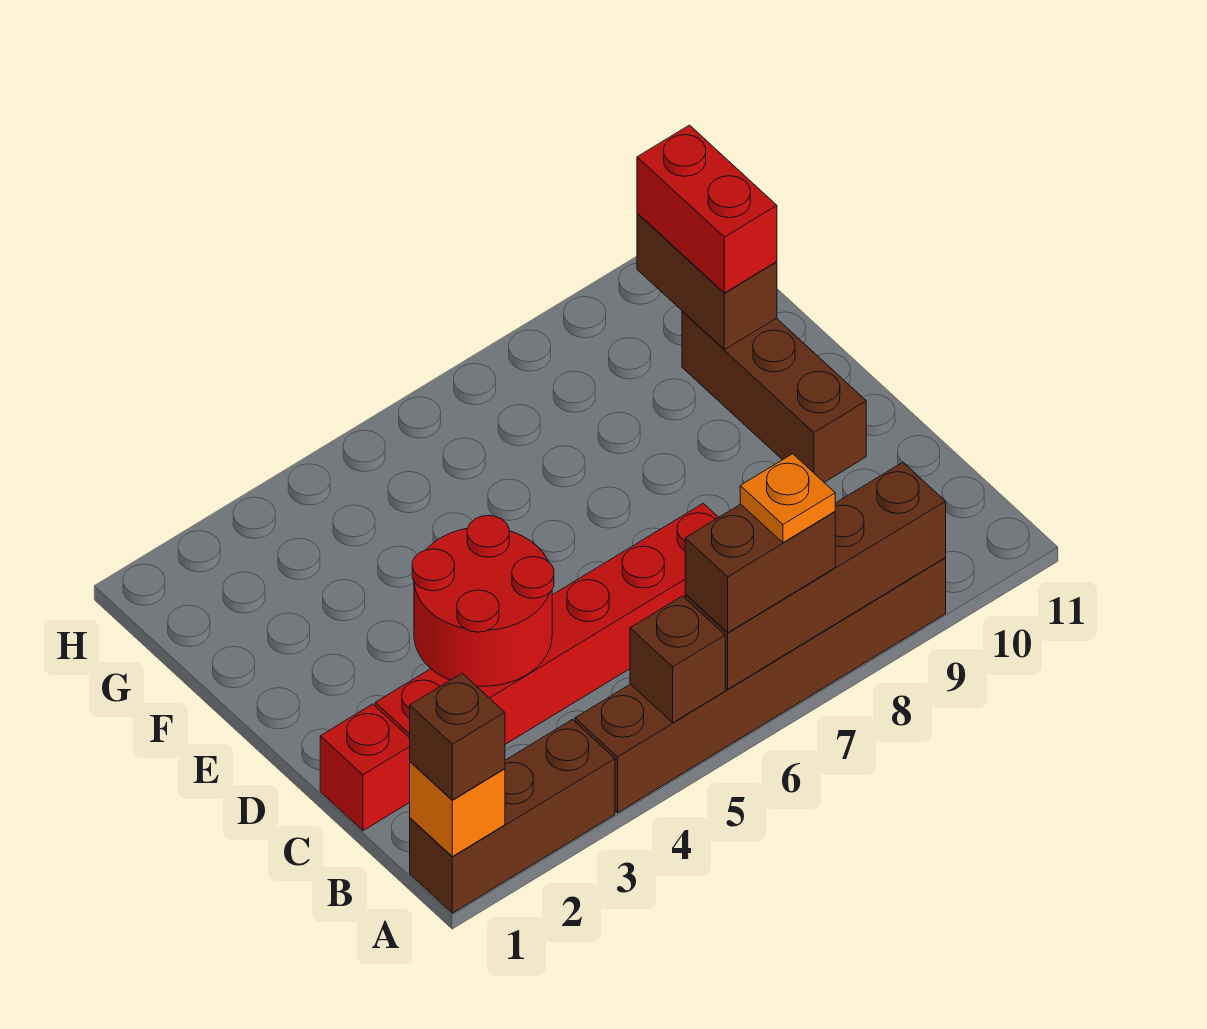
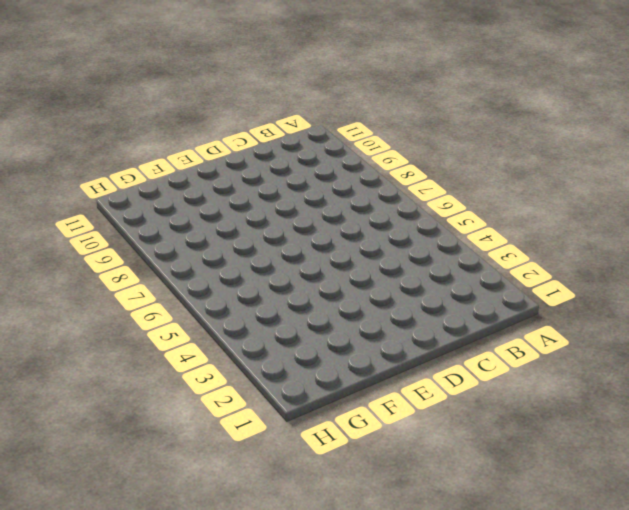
none -> brown 1x3 brick [410,720,615,913]
none -> brown 1x6 brick [575,558,946,813]
none -> red 1x1 brick [320,704,410,831]

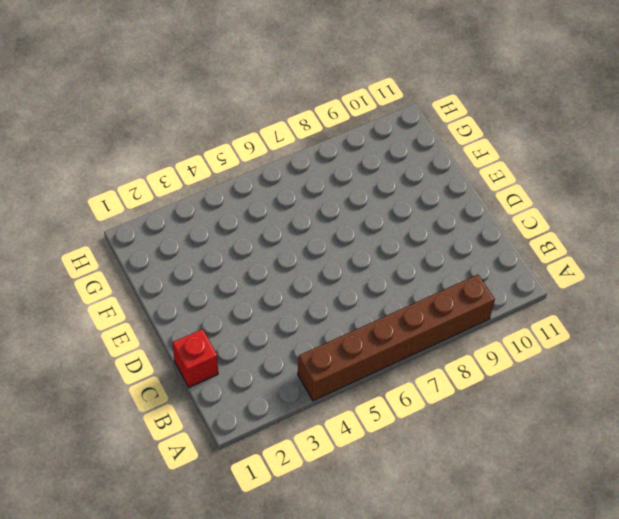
none -> brown 1x3 brick [410,720,615,913]
none -> red 1x6 brick [375,503,718,744]
none -> brown 1x3 brick [682,311,866,482]

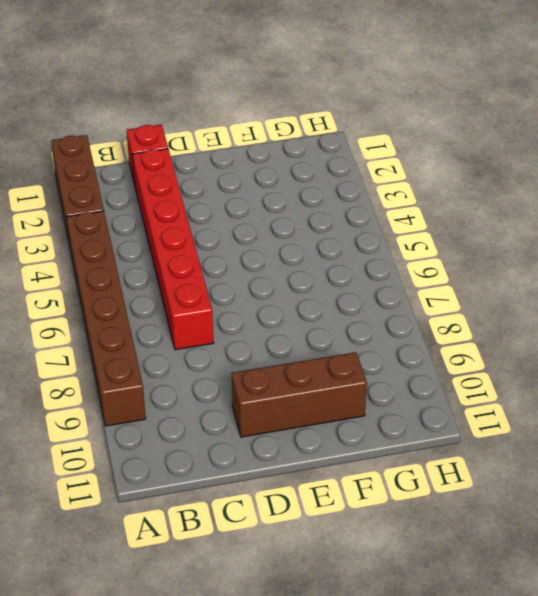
none -> orange 1x1 brick [410,762,505,857]
none -> brown 1x1 brick [630,596,725,723]
none -> brown 1x4 brick [685,462,946,689]

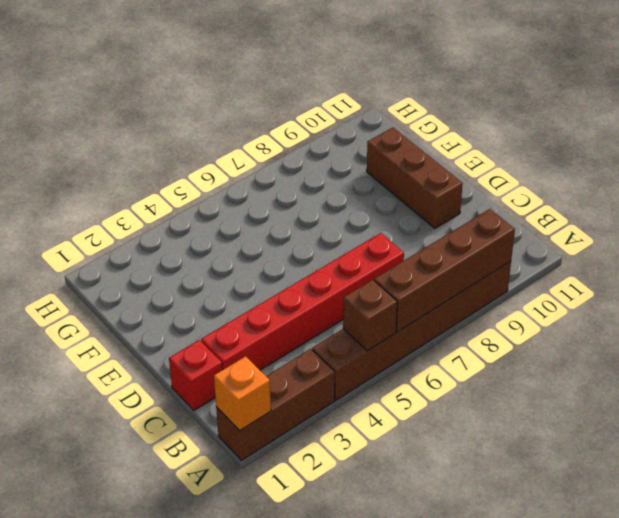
none -> red 2x2 round brick [412,515,554,686]
none -> brown 1x2 brick [637,214,777,350]
none -> brown 1x1 brick [410,673,505,800]

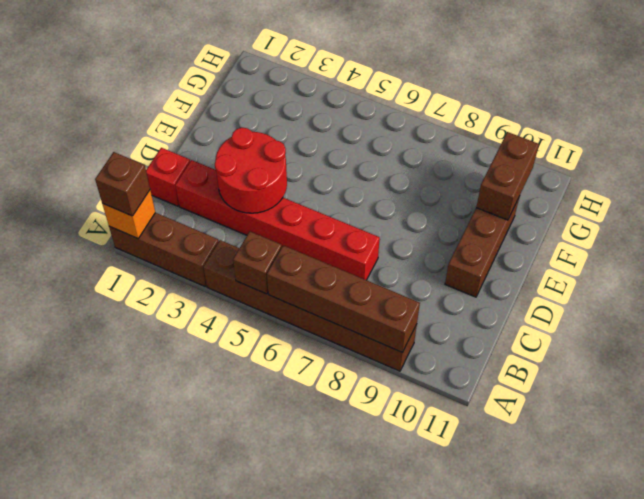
none -> brown 1x2 brick [685,504,835,633]
none -> red 1x2 brick [637,125,777,293]
none -> orange 1x1 plate [740,454,835,543]

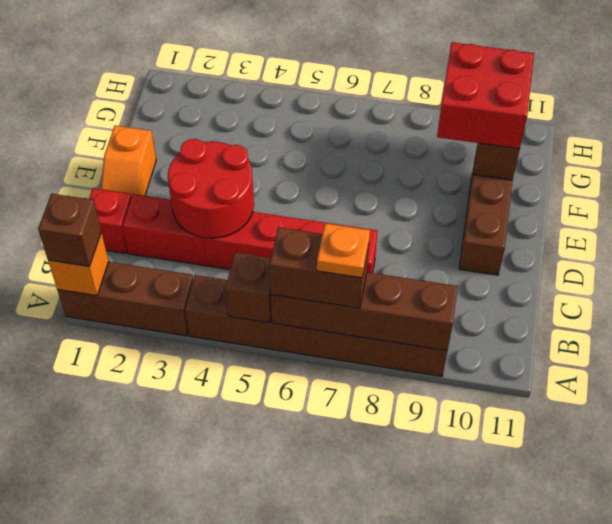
orange 1x2 slope [101,125,156,197] -> none
red 2x2 brick [437,42,534,149] -> red 1x2 brick [637,125,777,293]

